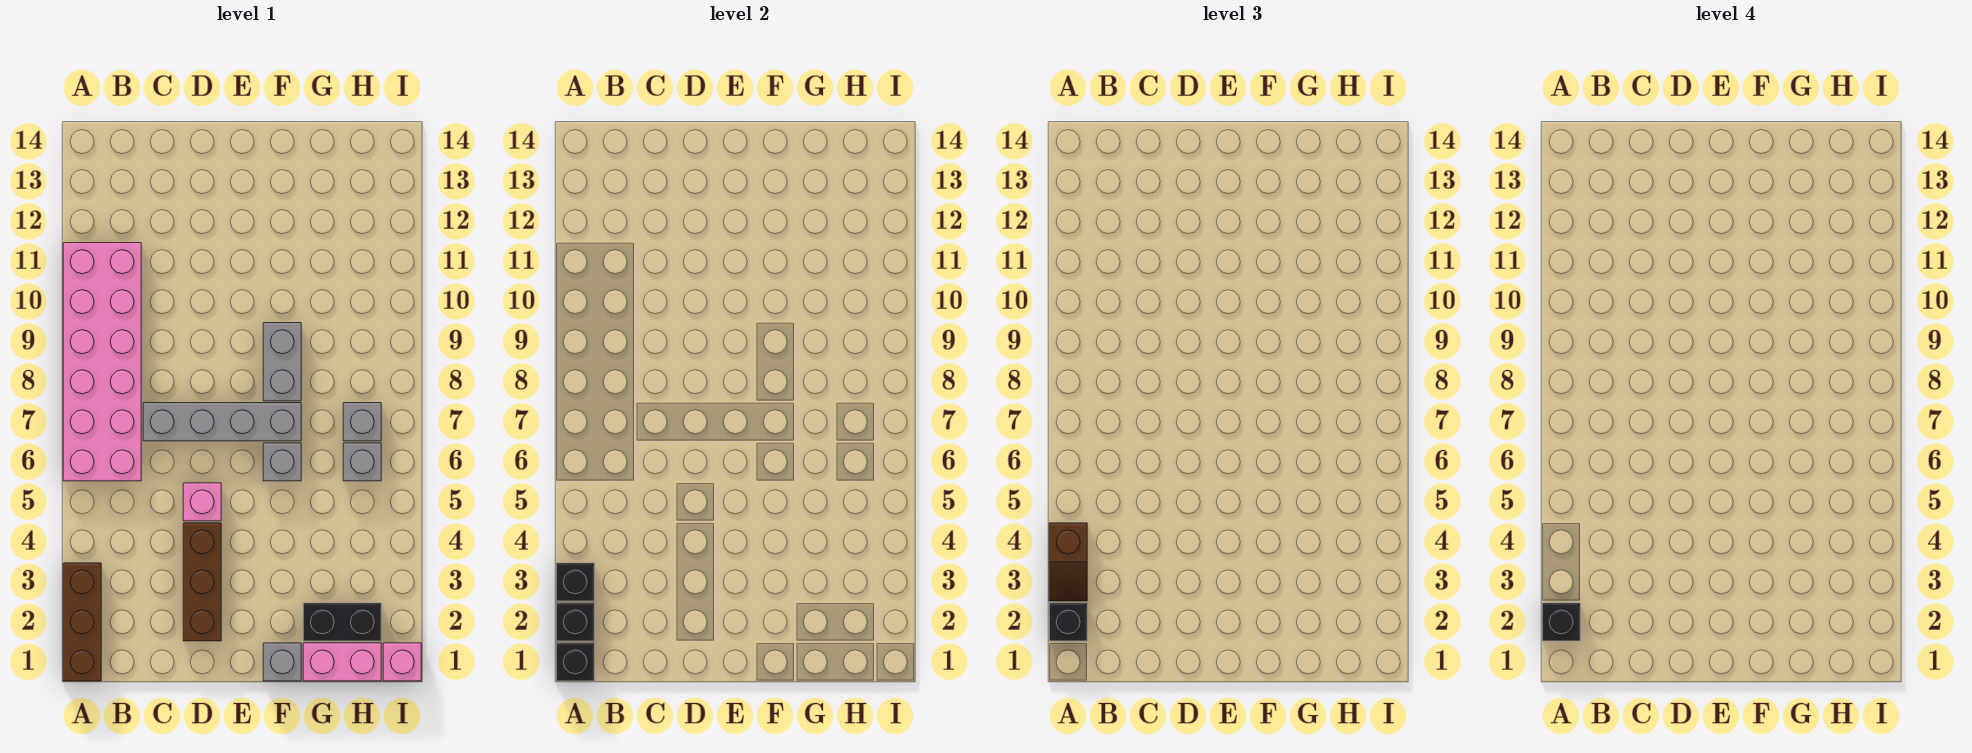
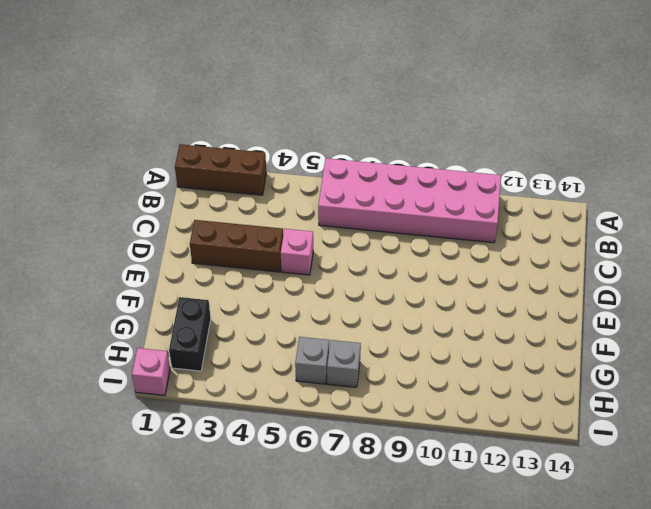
none -> grey 1x4 brick [143,403,301,441]
none -> grey 1x1 brick [263,643,301,681]
none -> grey 1x1 brick [263,443,301,481]

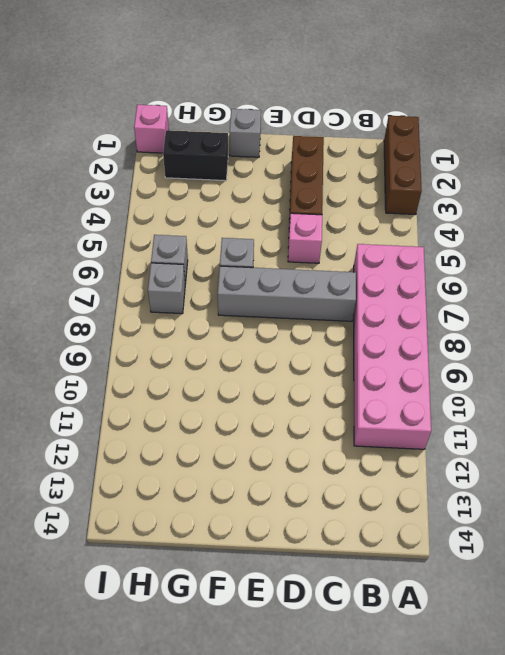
none -> grey 1x2 brick [263,323,301,401]
none -> pink 1x2 brick [303,643,381,681]
none -> black 1x1 brick [556,643,594,681]

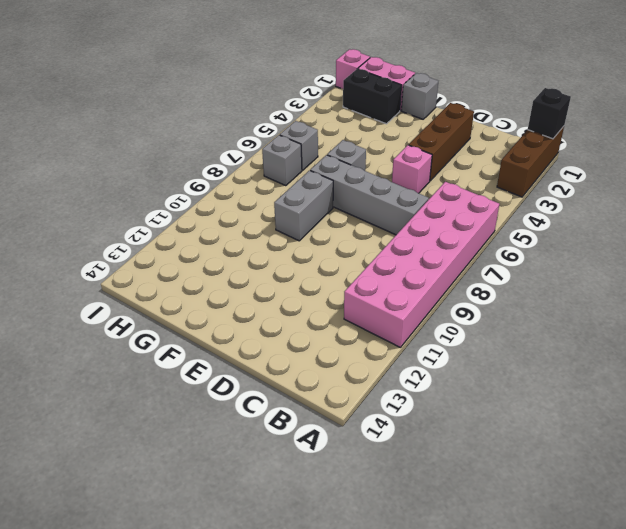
none -> black 1x1 brick [556,603,594,641]
none -> black 1x1 brick [556,563,594,601]
none -> black 1x1 brick [1049,603,1087,641]

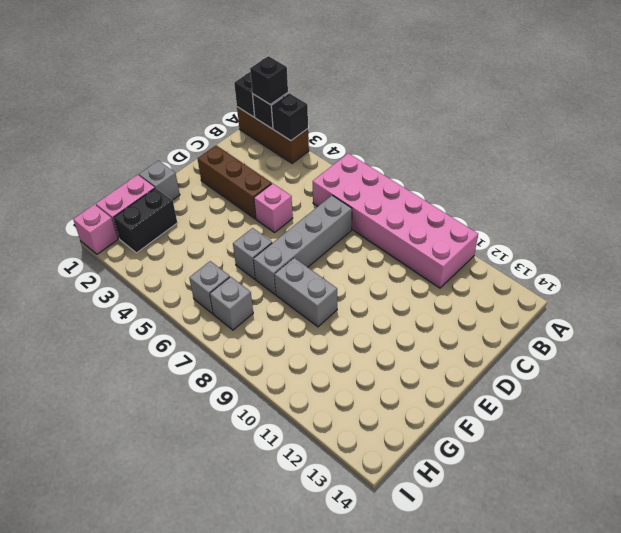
none -> brown 1x2 slope [1049,523,1087,601]
none -> black 1x1 brick [1542,603,1580,641]

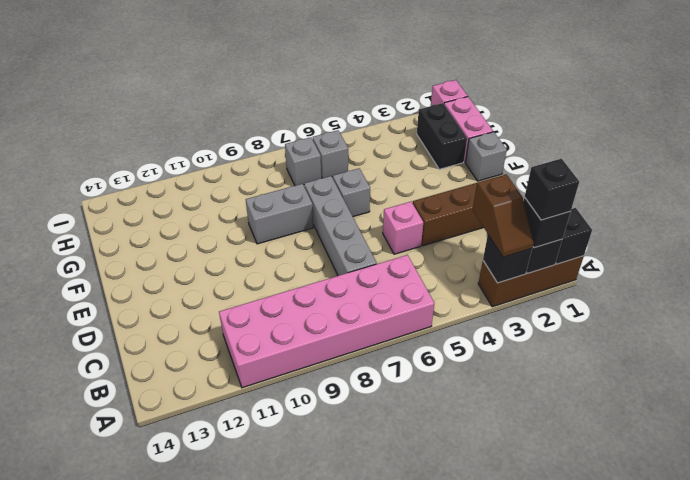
brown 1x2 slope [473,174,534,257] -> brown 1x2 slope turned to [1049,523,1087,601]

